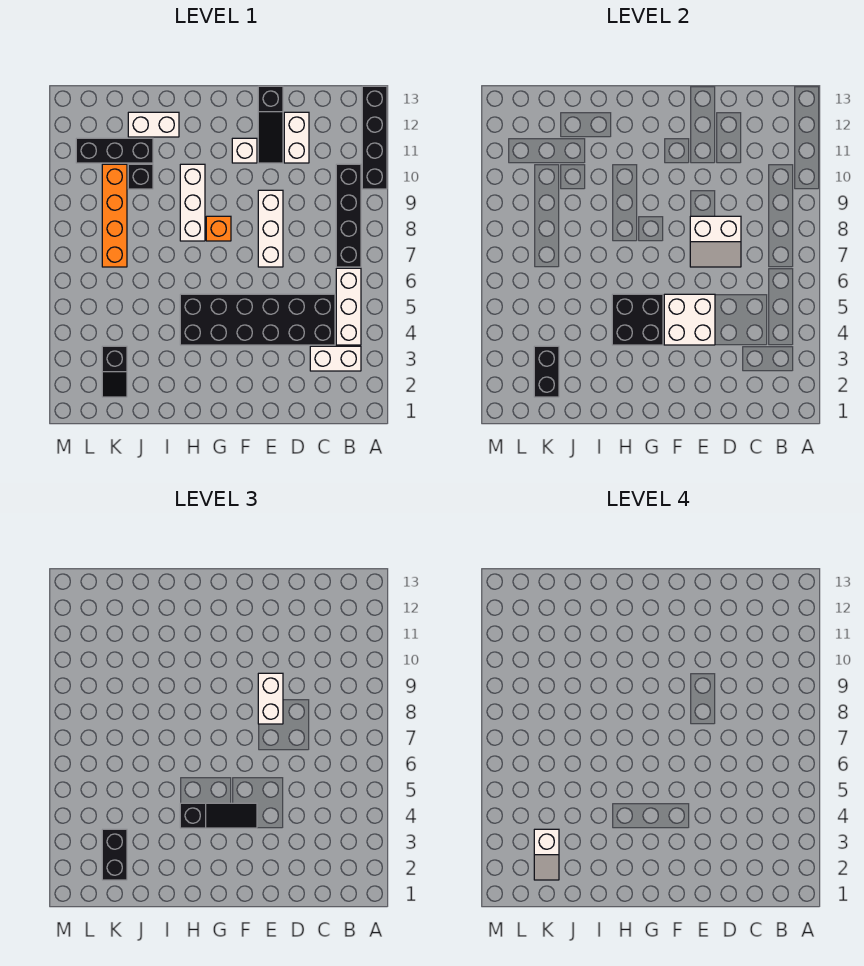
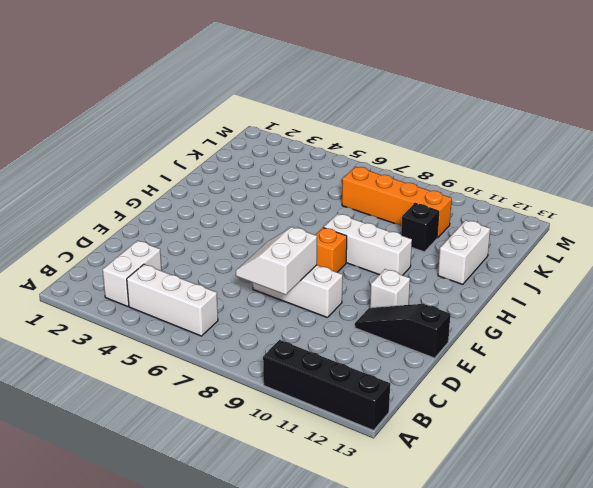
none -> black 1x4 brick [336,164,361,267]
none -> black 2x6 brick [180,294,335,345]
none -> white 1x2 brick [284,112,309,163]

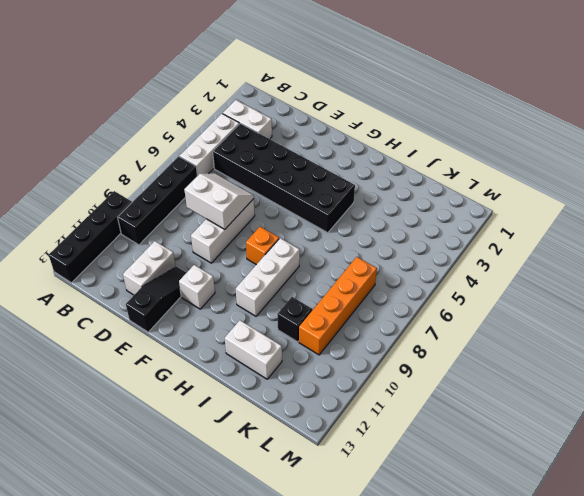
none -> black 1x3 brick [76,138,153,163]
none -> black 1x2 slope [102,346,127,397]
none -> white 2x2 brick [664,294,715,345]

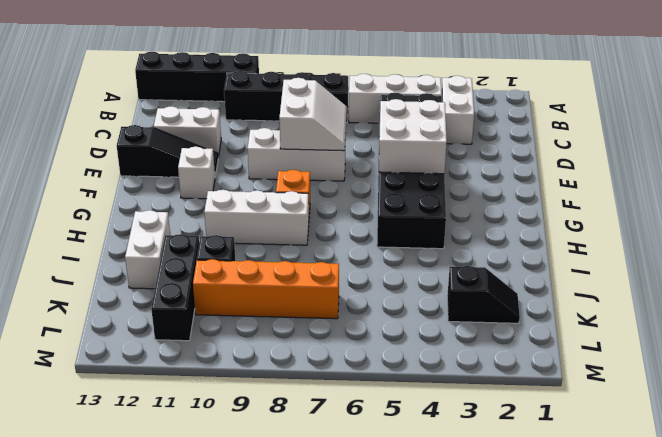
none -> black 2x2 brick [612,294,663,345]
none -> black 1x2 brick [534,346,559,397]
none -> white 1x2 brick [258,673,283,724]

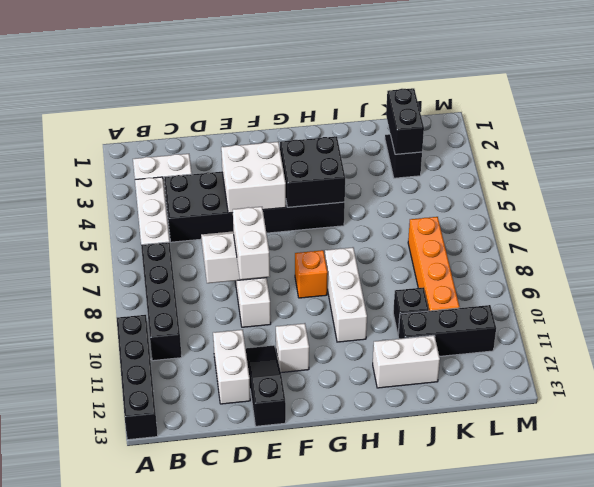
none -> black 1x3 slope [180,803,257,828]
none -> black 1x2 brick [102,829,127,880]
none -> white 1x2 slope [534,829,559,880]

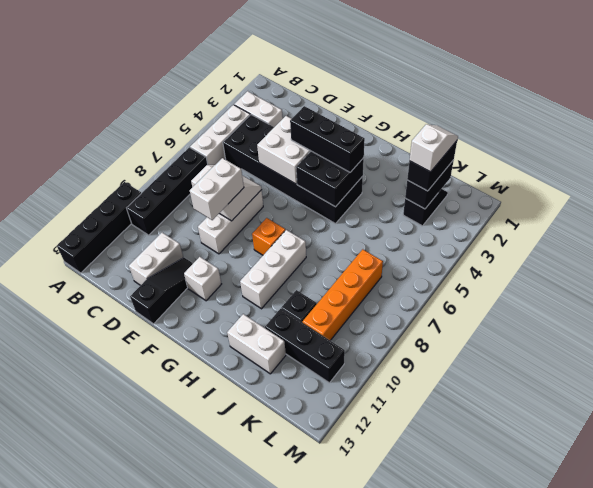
black 1x3 brick [290,106,365,172] -> black 1x3 slope [180,803,257,828]

